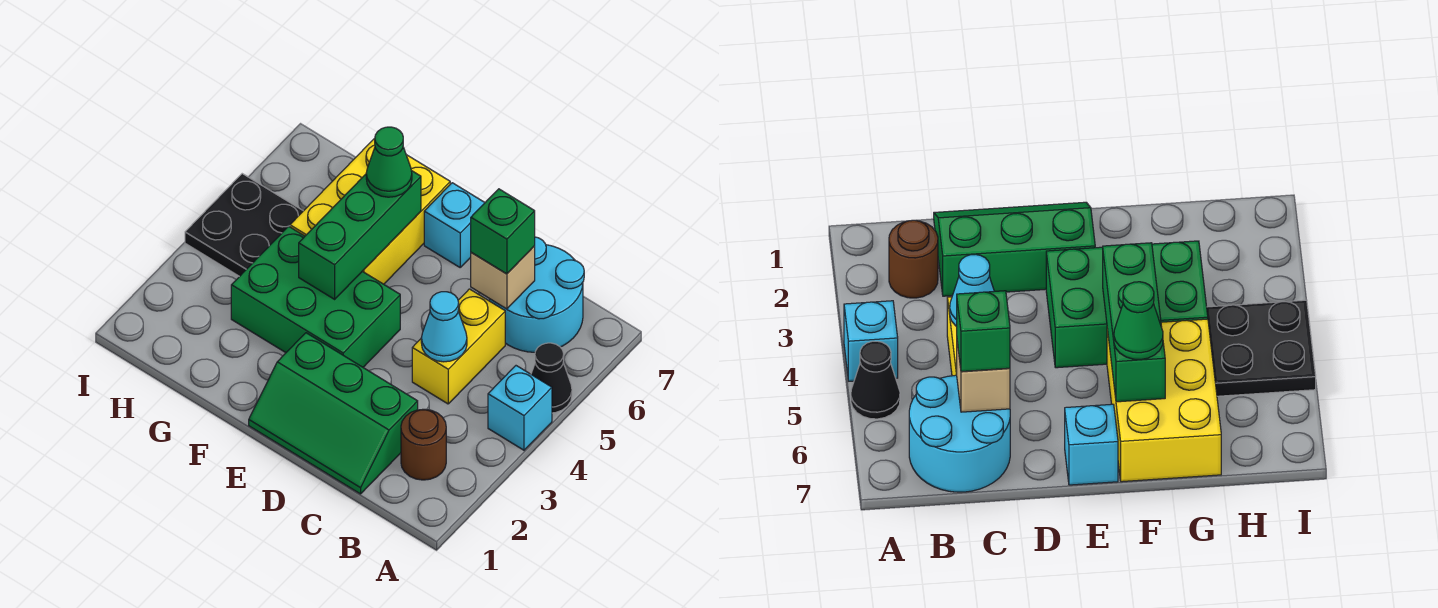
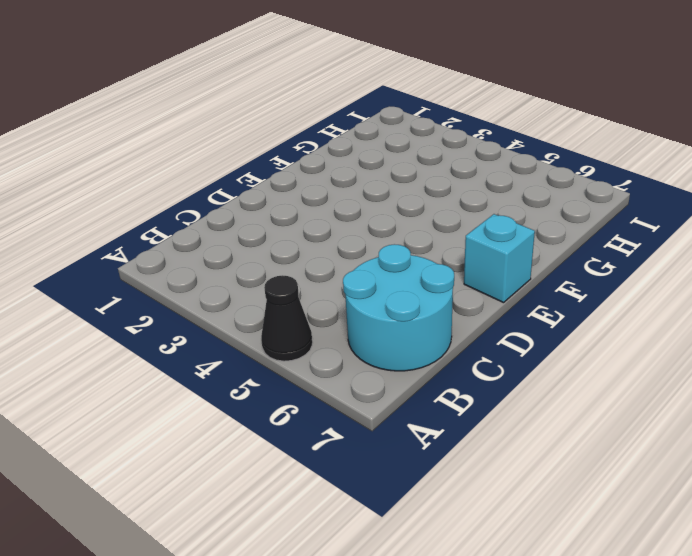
none -> cyan 1x1 brick [488,366,552,450]
none -> brown 1x1 round brick [401,409,446,480]
none -> green 2x3 slope [249,333,418,494]

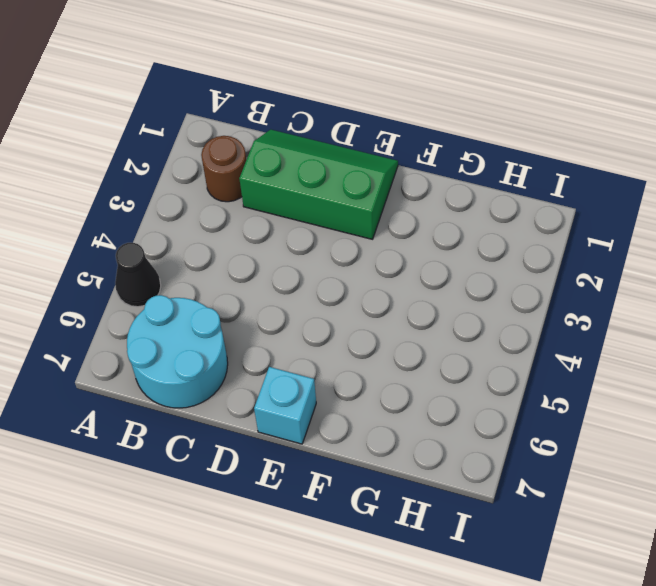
none -> cyan 1x1 brick [488,366,552,450]
none -> yellow 1x2 brick [412,289,505,404]
none -> green 2x3 brick [231,226,400,367]

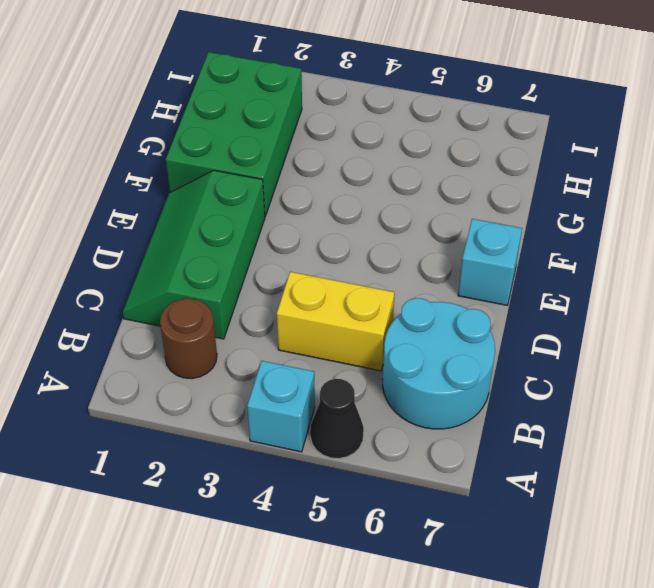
green 2x3 brick [166,52,302,216] -> green 2x3 brick moved to [231,226,400,367]
none -> yellow 2x3 brick [290,138,450,284]
none -> black 2x2 plate [185,174,303,277]
none -> cyan 1x1 cone [421,292,467,362]

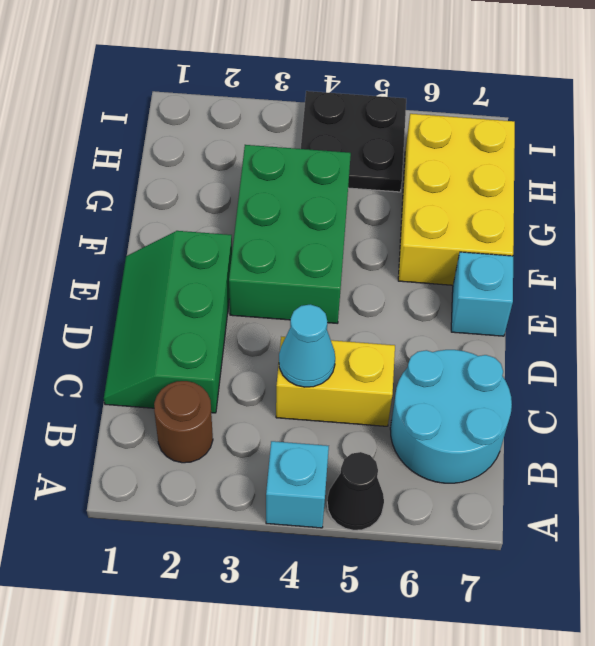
yellow 2x3 brick [398,114,515,285] -> yellow 2x3 brick turned to [290,138,450,284]
none -> tan 1x1 brick [471,246,535,309]
none -> green 1x3 brick [299,171,421,299]
none -> green 1x1 brick [471,189,535,274]

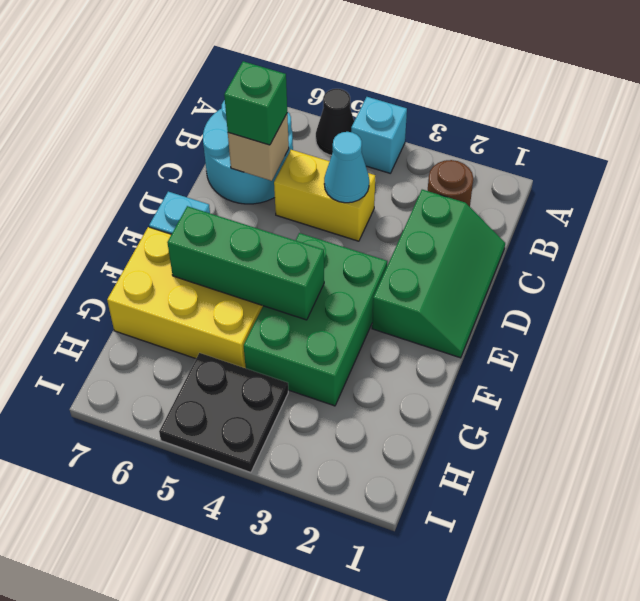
none -> green 1x1 cone [366,127,412,197]

